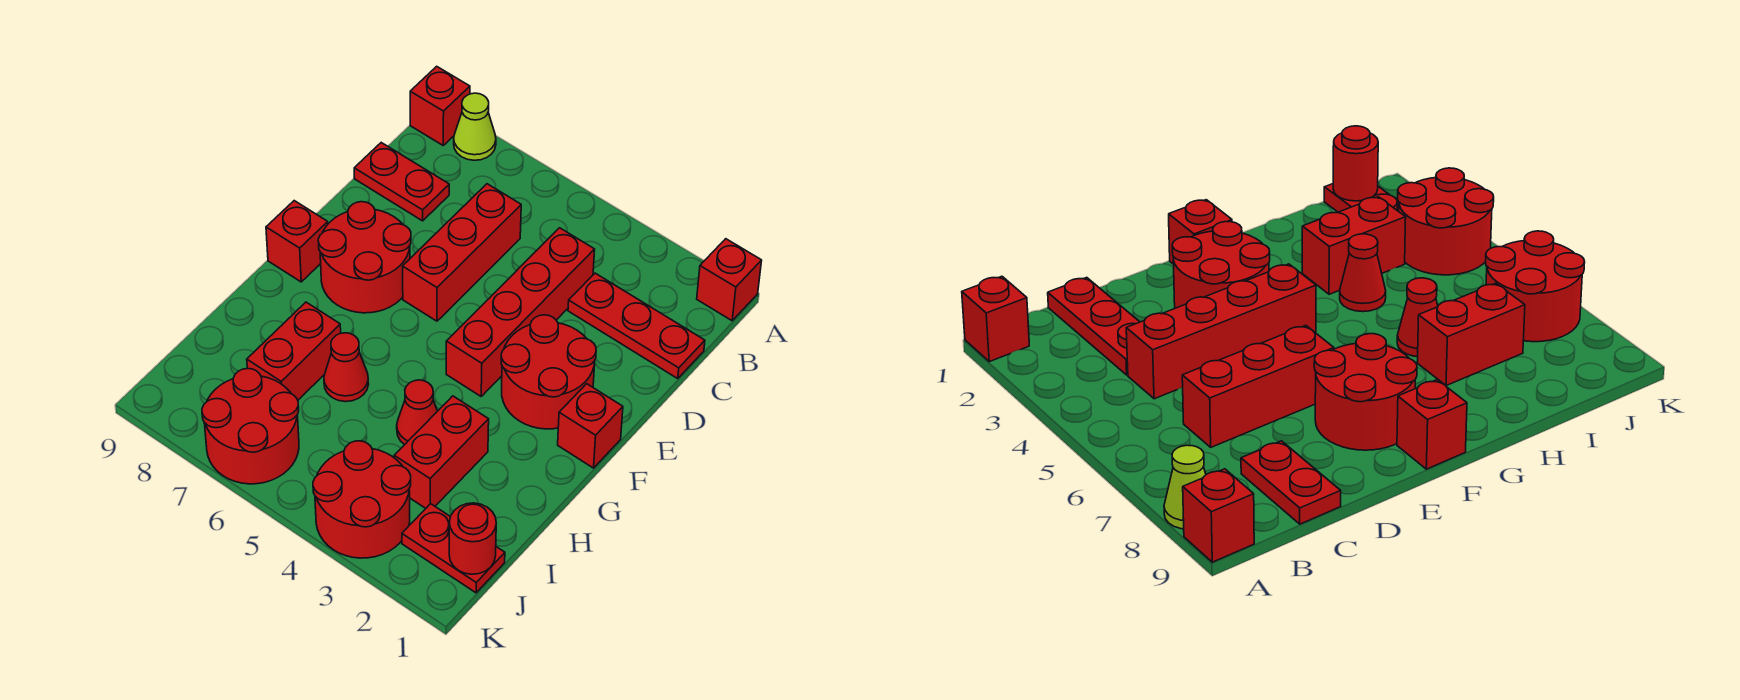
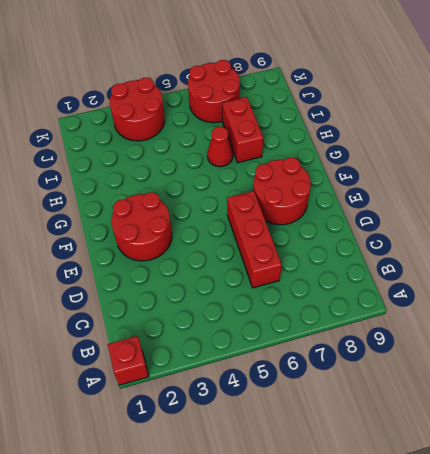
none -> lime 1x1 cone [454,93,496,160]
none -> red 1x1 brick [410,66,470,145]
none -> red 1x3 plate [568,273,705,379]

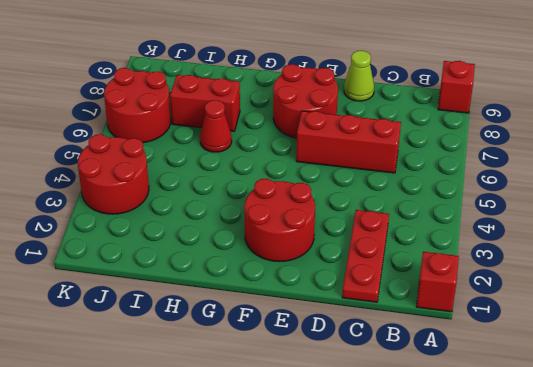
lime 1x1 cone [344,51,374,101] -> lime 1x1 cone moved to [454,93,496,160]
none -> red 1x4 brick [446,228,595,396]
none -> red 1x2 plate [354,143,449,221]
none -> red 1x1 brick [558,384,623,468]

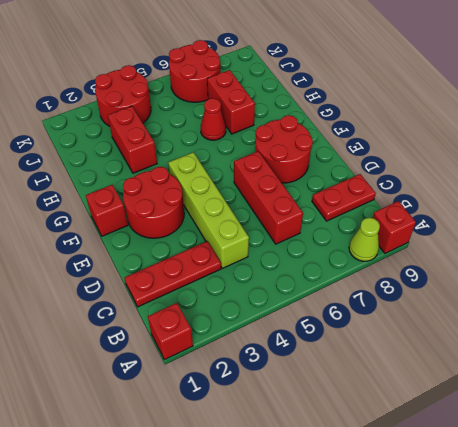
lime 1x4 brick [168,152,249,268] -> red 1x4 brick [446,228,595,396]
none -> red 1x1 brick [266,201,328,282]
none -> red 1x1 cone [397,380,437,445]
none -> red 1x2 plate [402,504,505,593]

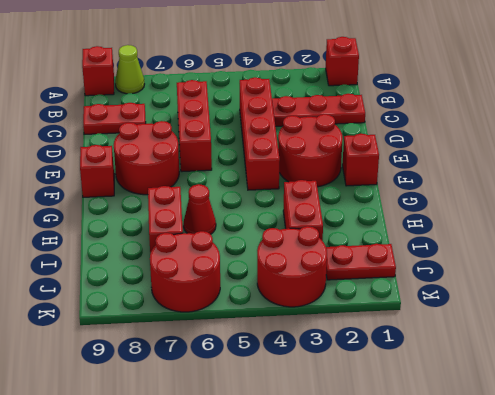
none -> red 1x1 cone [397,380,437,445]
none -> red 1x1 round brick [449,503,496,574]

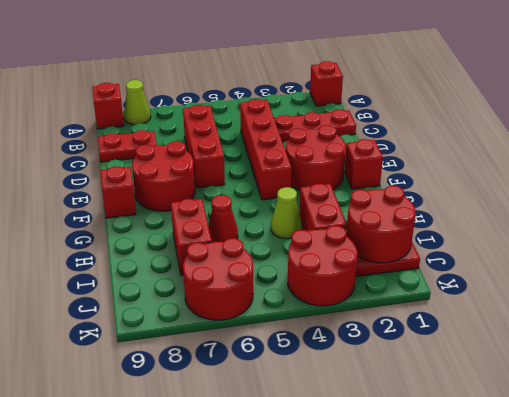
lime 1x1 cone [271,187,302,239] -> red 1x1 cone [397,380,437,445]
red 2x2 round brick [346,186,416,263] -> red 1x1 round brick [449,503,496,574]

